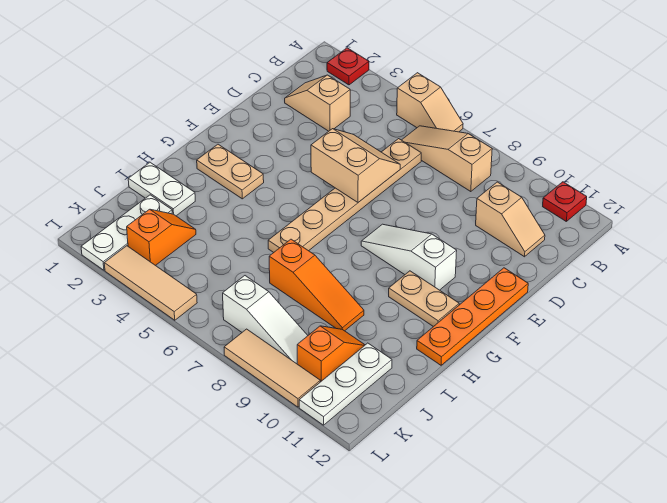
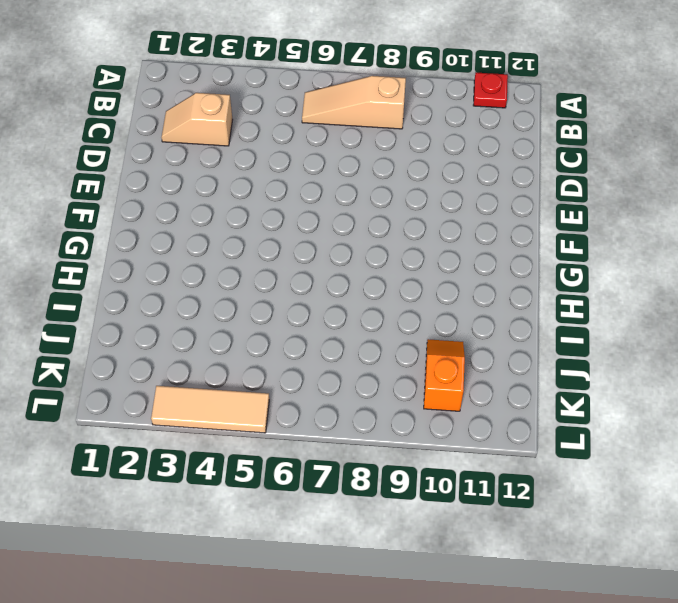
none -> red 1x1 plate [327,48,369,85]
none -> tan 1x2 slope [397,73,463,132]
none -> tan 1x6 plate [268,139,421,253]

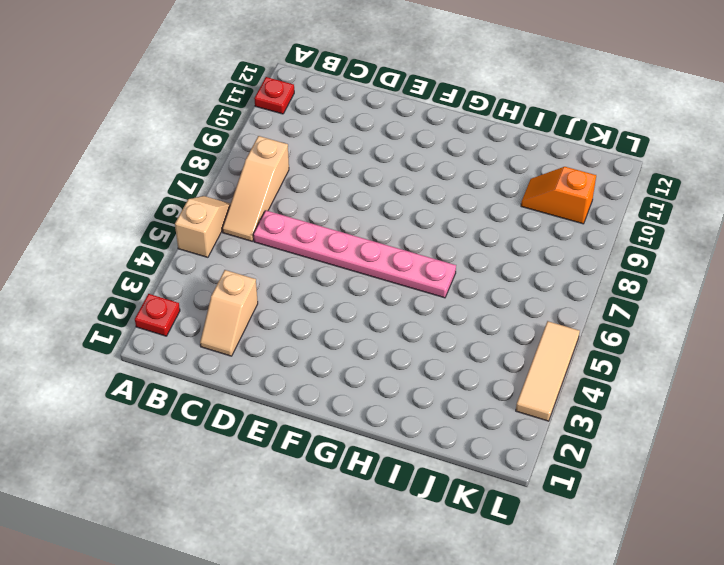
pink 1x6 plate [253,210,456,298] -> tan 1x6 plate [268,139,421,253]
none -> tan 1x2 slope [476,182,545,257]
none -> orange 1x4 plate [417,268,528,365]
none -> white 1x3 slope [361,224,457,290]

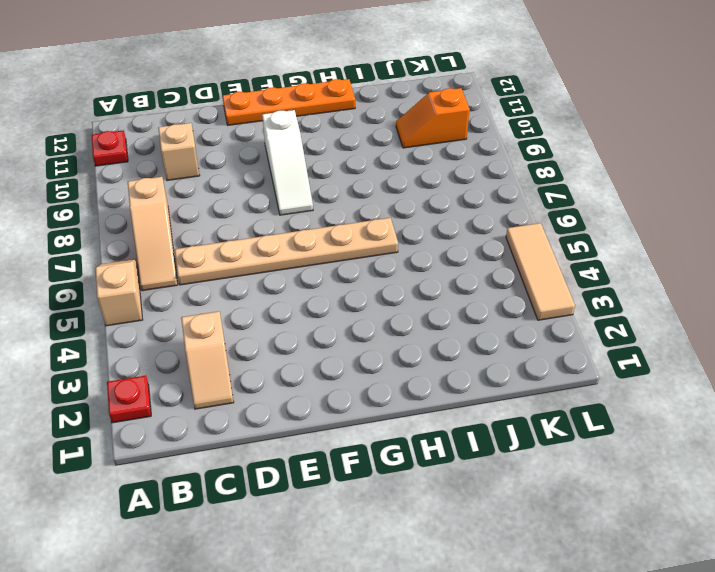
none -> tan 1x2 plate [197,144,264,199]
none -> tan 1x2 plate [389,271,459,327]
none -> white 1x2 plate [128,162,195,216]

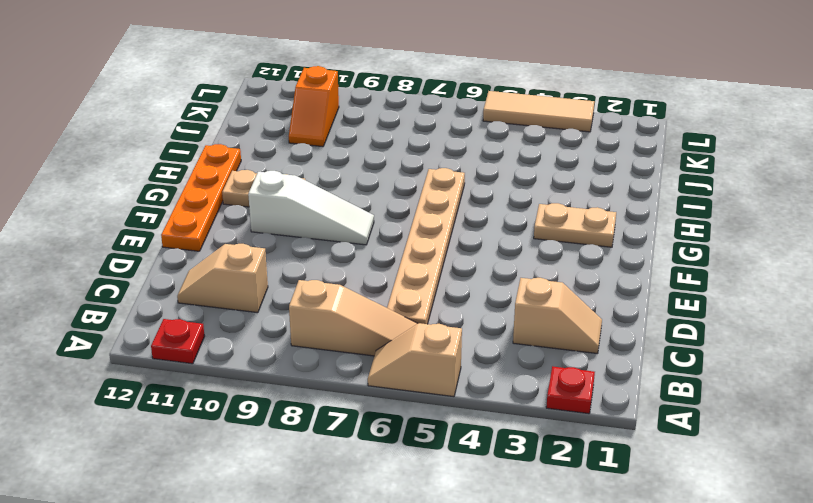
none -> white 1x2 plate [128,162,195,216]
none -> orange 1x3 slope [269,239,364,331]
none -> white 1x3 plate [81,195,172,270]

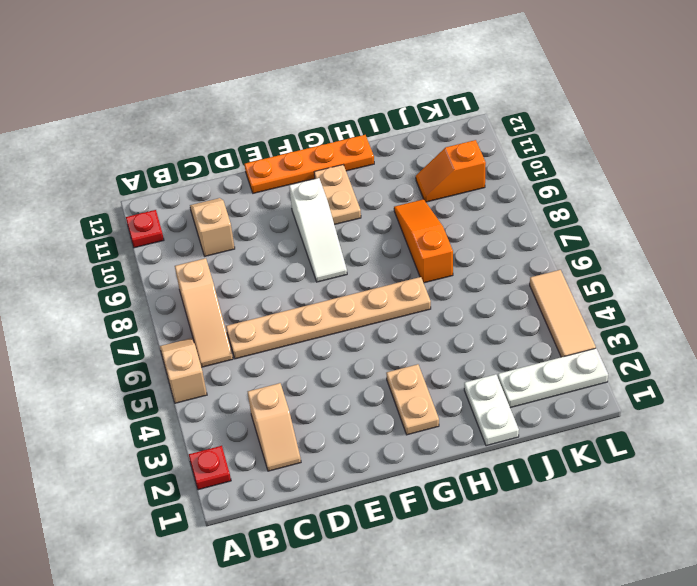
none -> orange 1x2 slope [127,209,196,265]
none -> white 1x3 plate [299,343,392,425]
none -> white 1x3 slope [223,276,308,364]

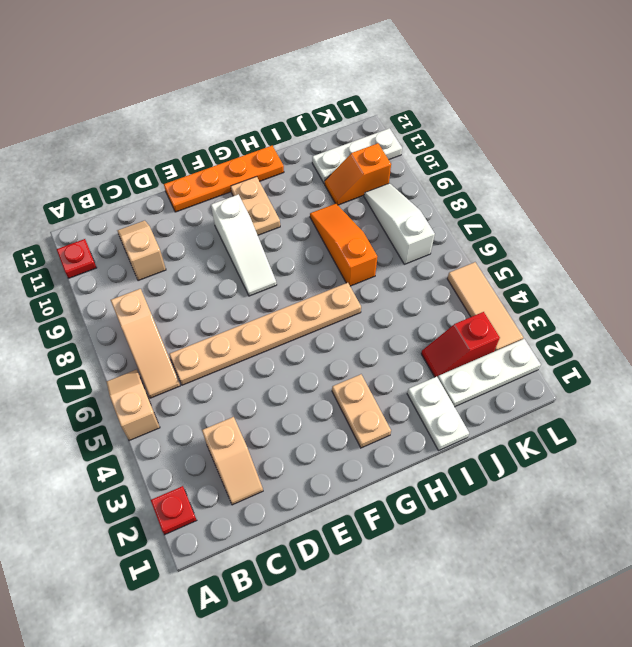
red 1x2 slope [421,312,500,377] -> orange 1x2 slope [127,209,196,265]
none -> tan 1x3 tile [224,329,320,407]
none -> tan 2x2 slope [311,129,400,202]

